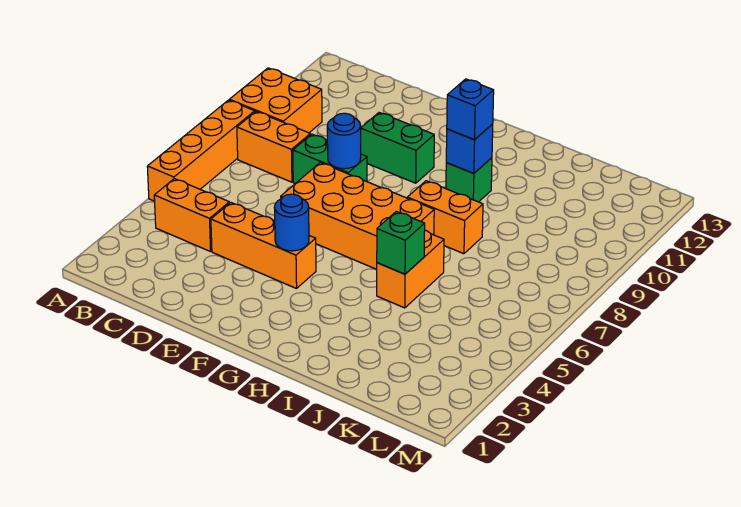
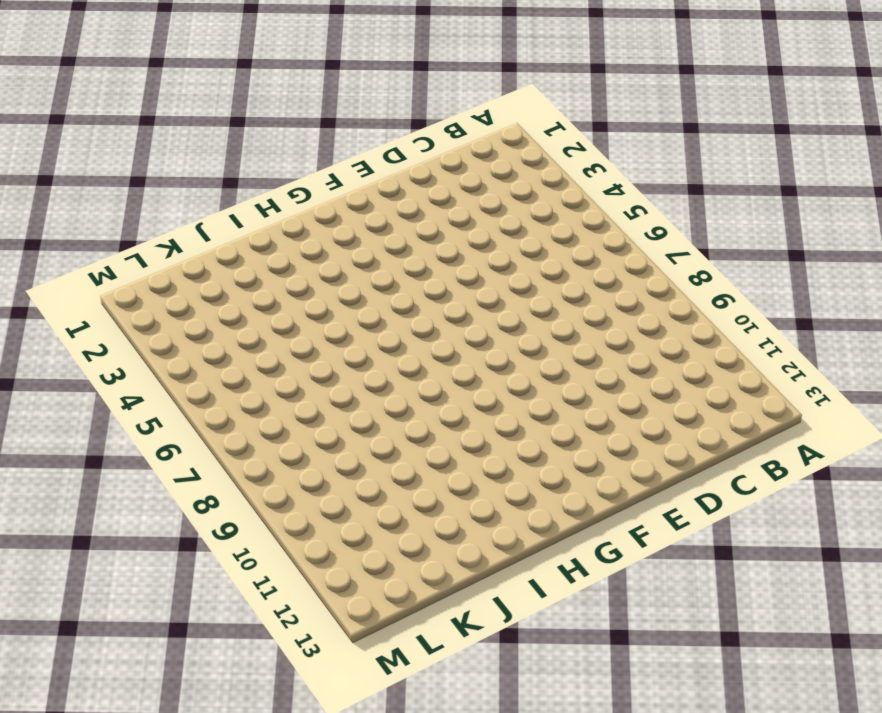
none -> orange 1x4 brick [147,100,255,201]
none -> orange 2x2 brick [229,68,322,133]
none -> orange 1x2 brick [154,179,229,252]

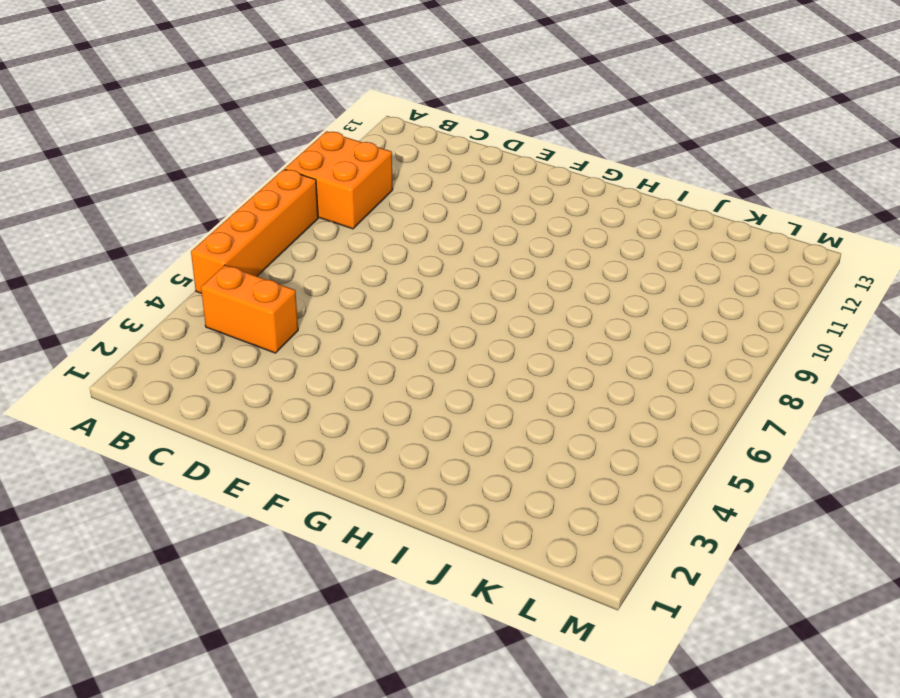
none -> orange 1x2 brick [237,112,310,182]
none -> orange 1x3 brick [211,203,316,289]
none -> green 1x2 brick [293,134,367,184]

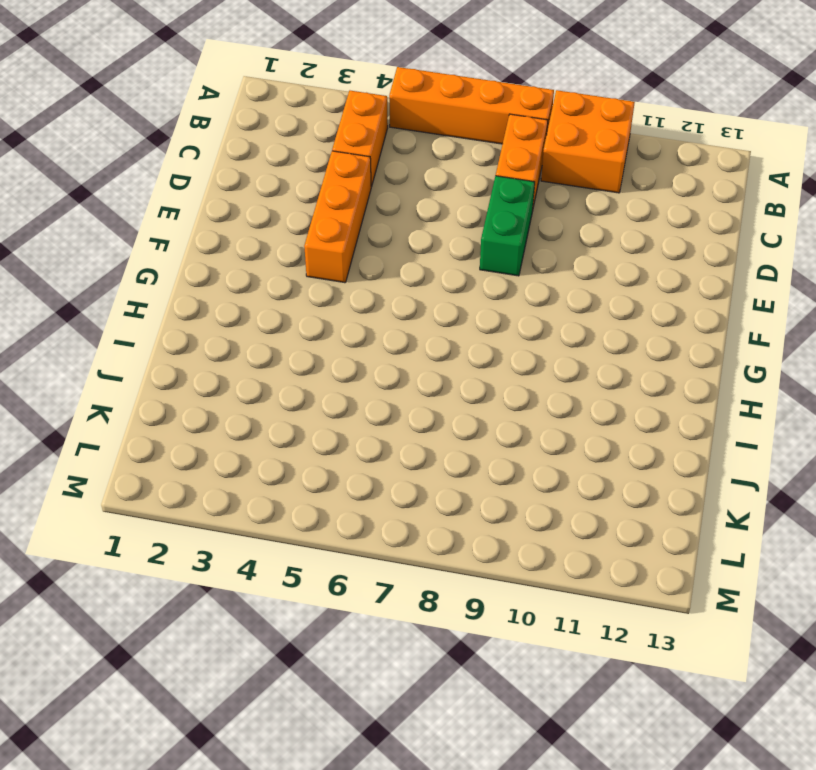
none -> orange 2x4 brick [281,163,434,269]
none -> green 1x2 brick [361,113,434,183]
none -> orange 1x2 brick [407,181,483,254]

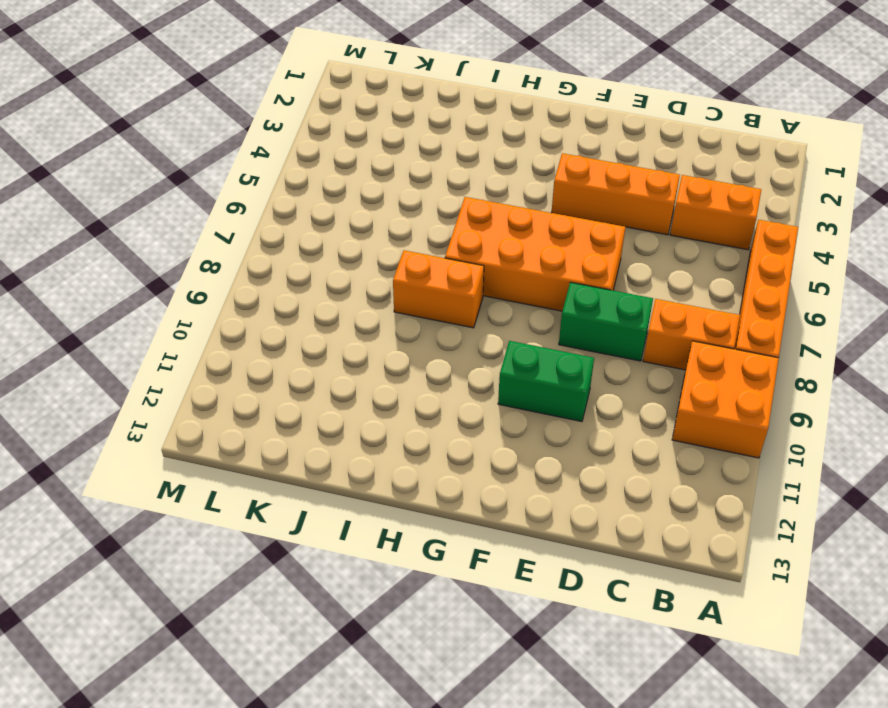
none -> green 1x1 brick [446,158,492,202]
none -> orange 1x2 brick [376,230,444,308]
none -> blue 1x1 round brick [327,113,361,169]

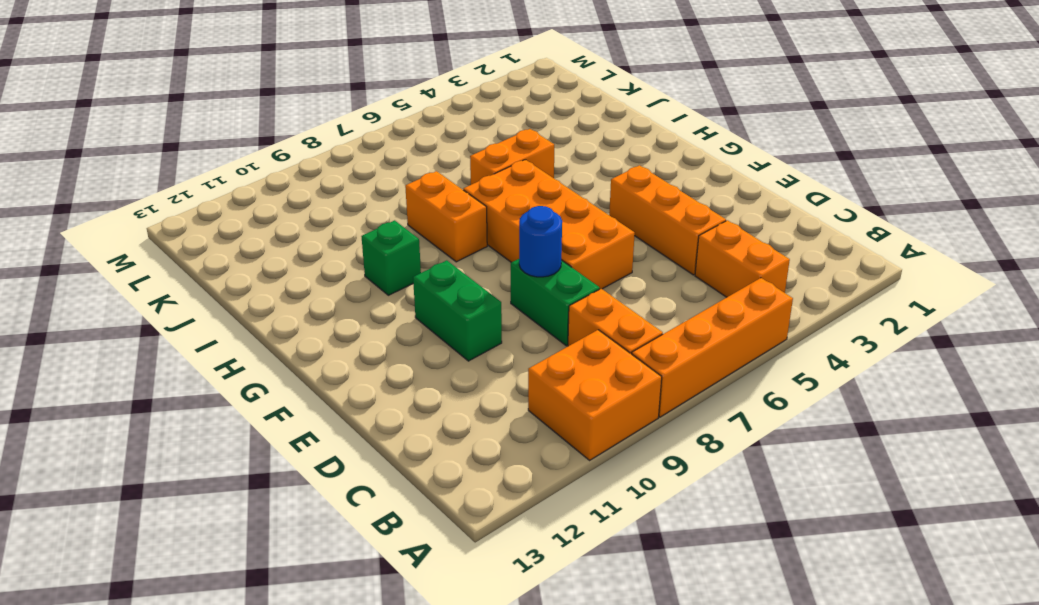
none -> blue 1x1 round brick [274,194,309,251]
none -> blue 1x1 brick [446,124,493,173]
none -> green 1x1 brick [377,211,425,274]

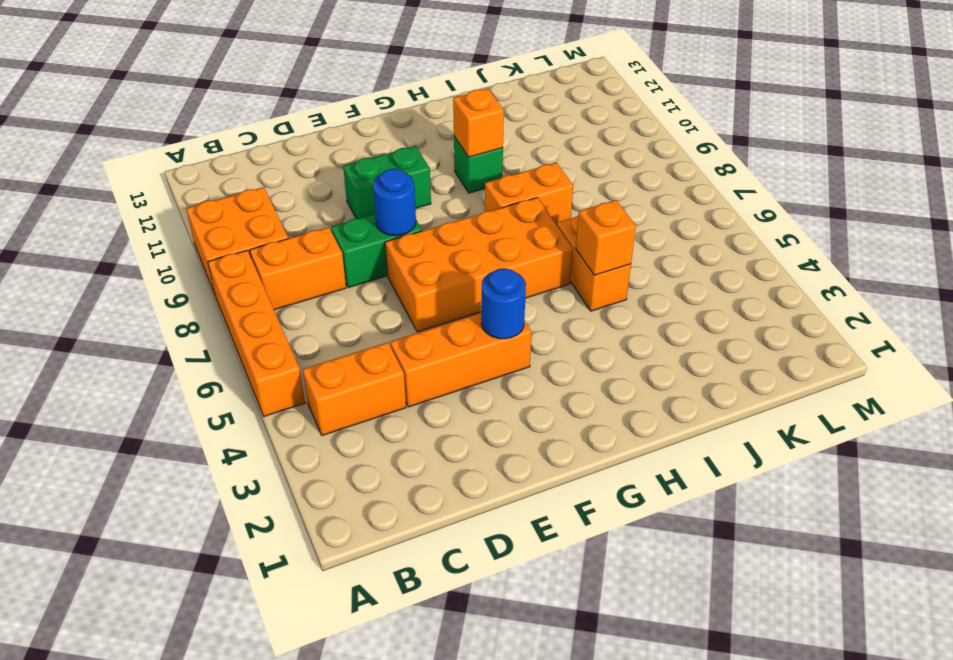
orange 1x1 brick [453,89,504,157] -> blue 1x1 brick [446,124,493,173]
orange 1x1 brick [576,200,636,275] -> green 1x1 brick [377,211,425,274]
none -> blue 1x1 brick [447,79,494,140]

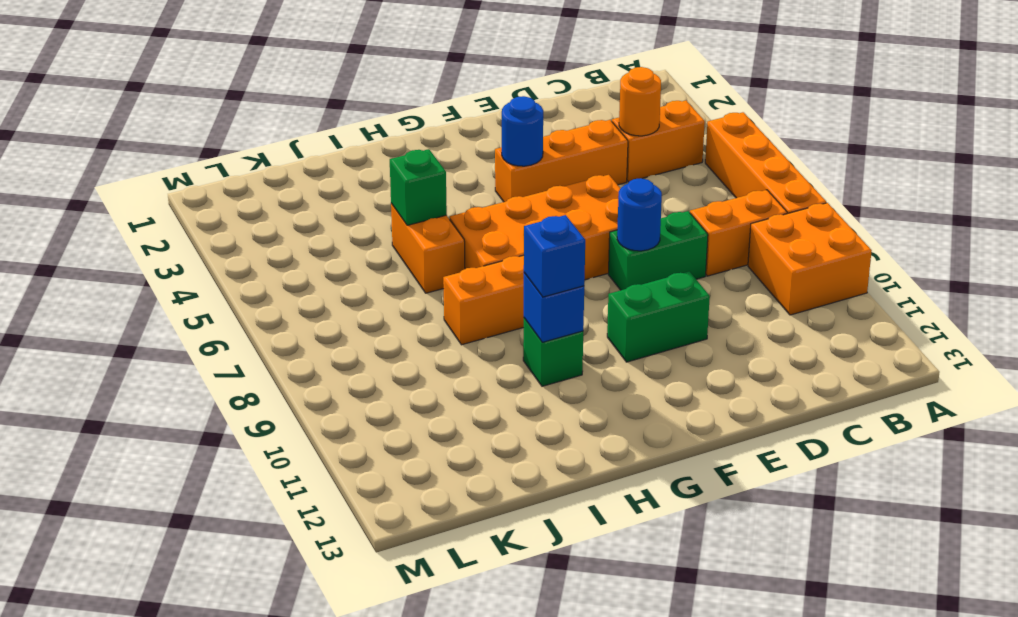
orange 1x1 round brick [619,67,661,136] -> none

